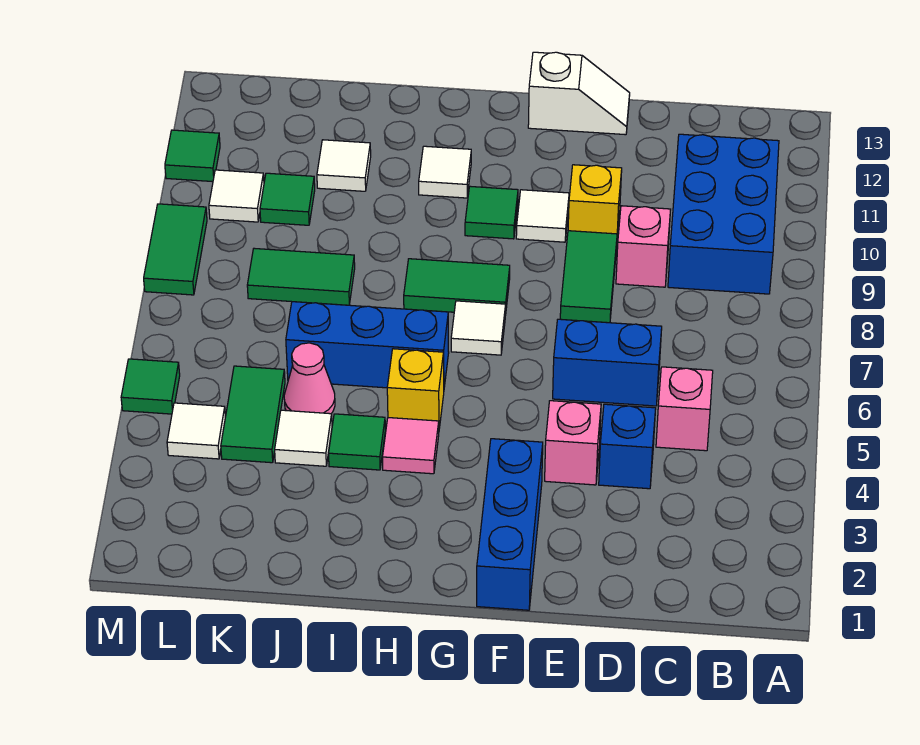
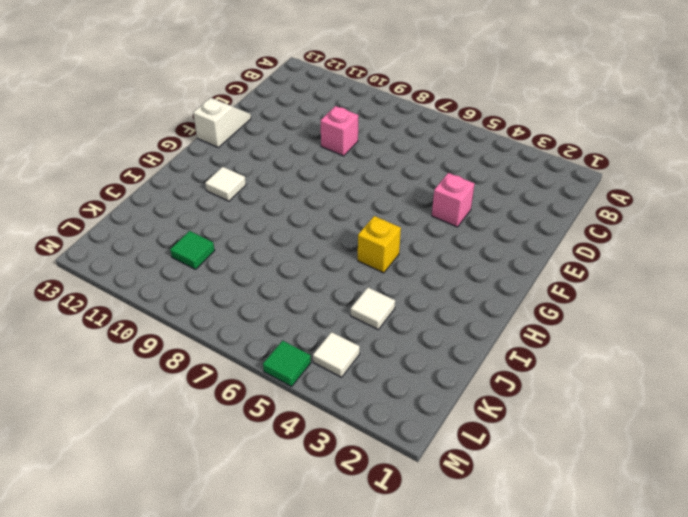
none -> blue 2x3 brick [668,134,779,294]
none -> pink 1x1 brick [656,367,713,451]
none -> blue 1x1 brick [599,404,656,489]
none -> blue 1x2 brick [553,319,662,406]

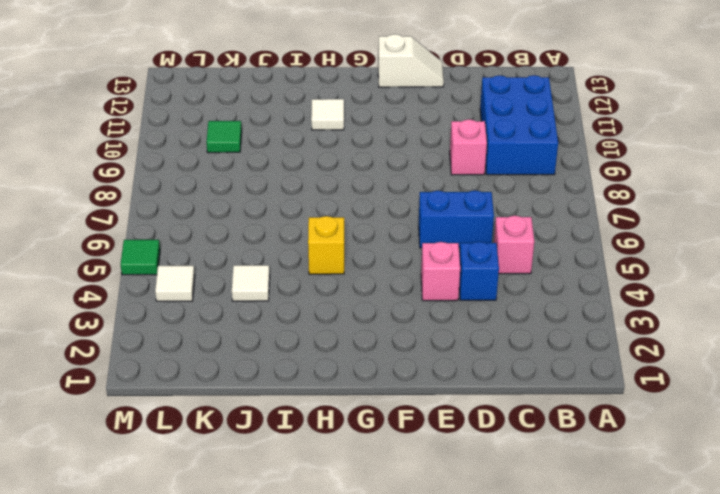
none -> green 1x2 tile [560,231,617,323]
none -> yellow 1x1 brick [568,165,622,237]
none -> blue 1x3 brick [477,439,543,610]
none -> white 1x1 tile [516,190,569,242]

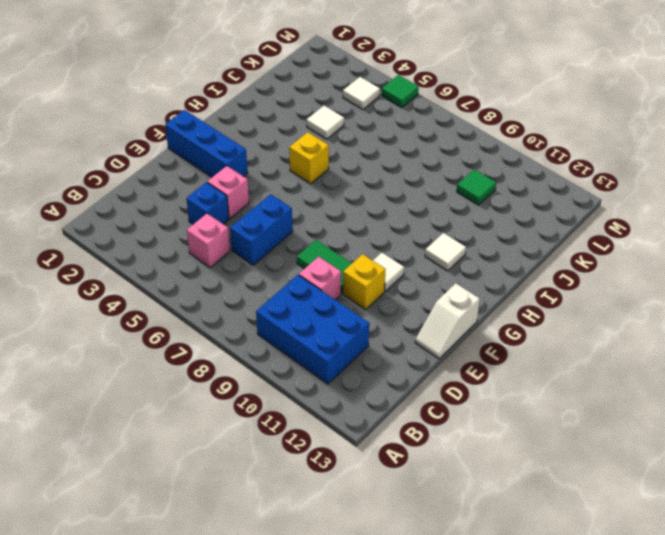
none -> white 1x1 tile [451,301,506,355]
none -> green 1x2 tile [404,259,510,315]
none -> green 1x1 tile [465,186,518,239]
none -> pink 1x1 tile [382,418,439,474]

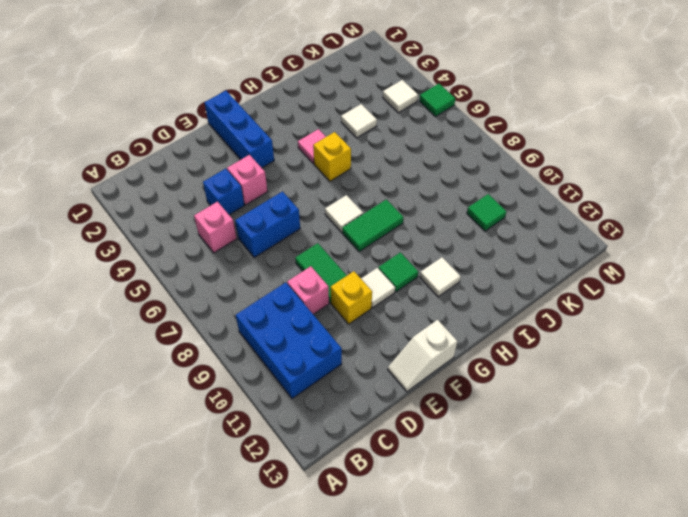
none -> blue 1x3 brick [286,302,449,388]
none -> green 1x1 tile [329,414,385,470]
none -> pink 1x1 cone [284,343,335,414]
none -> green 1x2 tile [247,248,355,305]

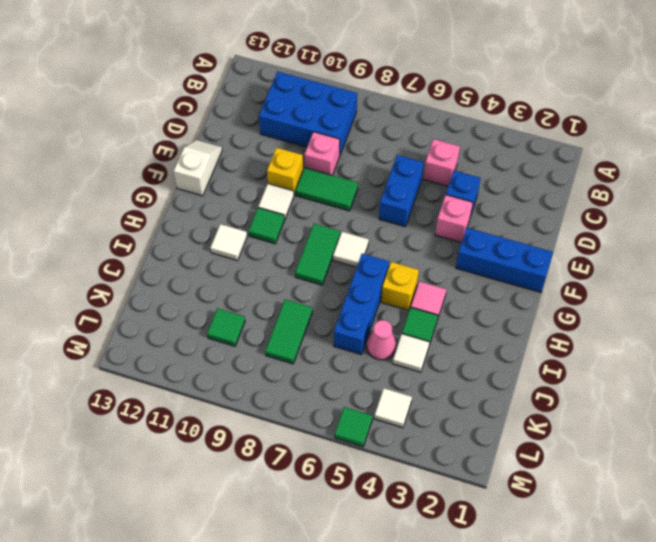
none -> white 1x1 tile [317,140,371,191]
none -> green 1x2 tile [221,366,285,463]
none -> white 1x1 tile [209,170,264,222]
none -> green 1x2 tile [144,204,207,295]

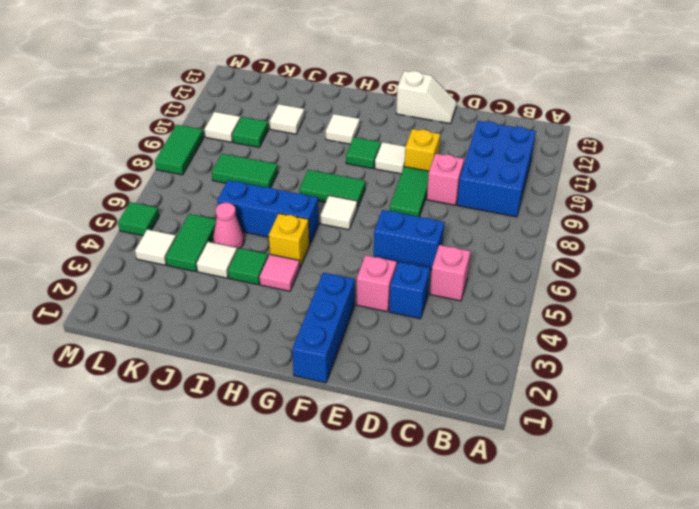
none -> green 1x1 tile [165,130,220,182]

